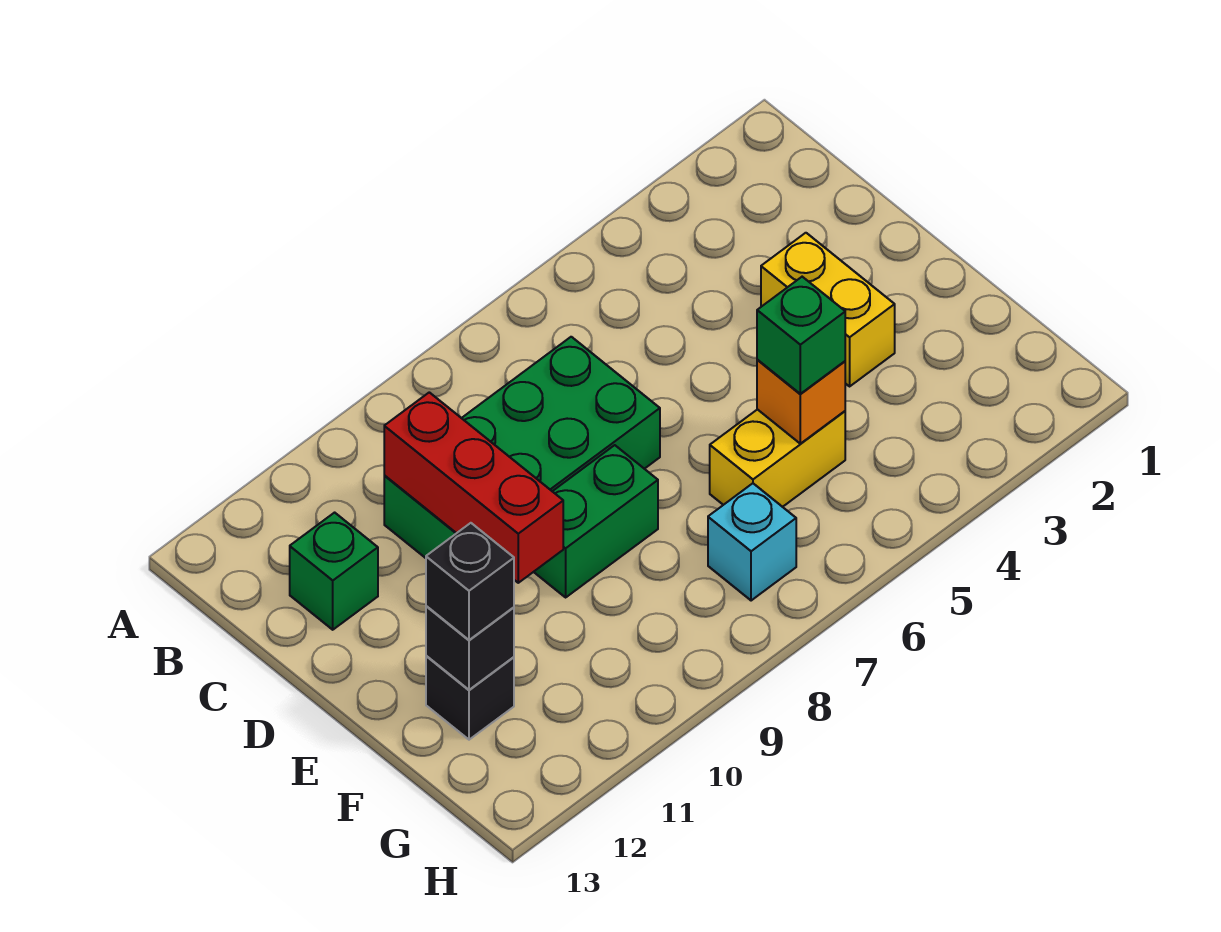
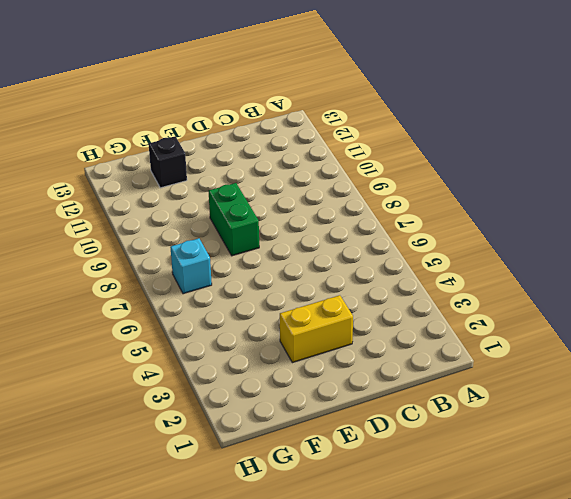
none -> green 2x4 brick [384,337,660,558]
none -> green 1x1 brick [290,513,378,630]
none -> yellow 1x2 brick [710,409,845,507]

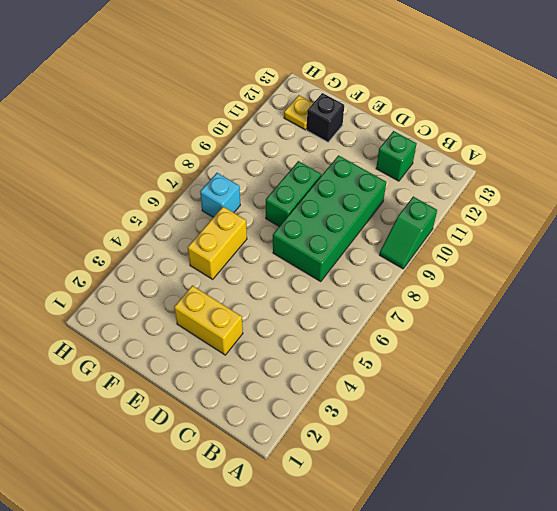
green 1x2 slope [379,197,437,269] -> none
yellow 1x1 plate [284,95,313,130] -> none
none -> red 1x3 brick [384,392,563,583]
none -> orange 1x1 brick [757,360,845,444]
none -> black 1x1 brick [426,606,514,690]

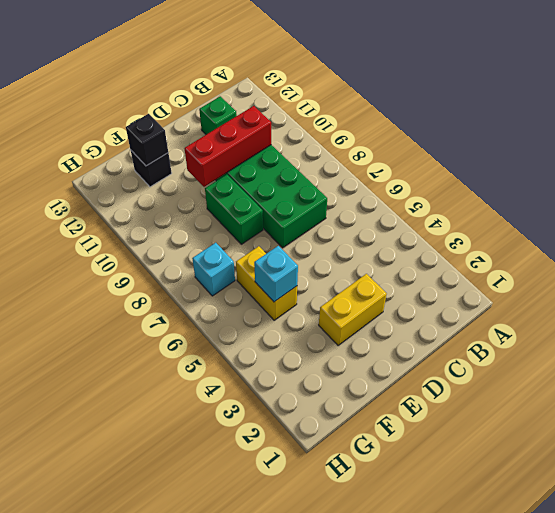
cyan 1x1 brick [254,246,298,302] -> orange 1x1 brick [757,360,845,444]
none -> green 1x1 brick [757,277,845,394]
none -> black 1x1 brick [426,523,514,640]

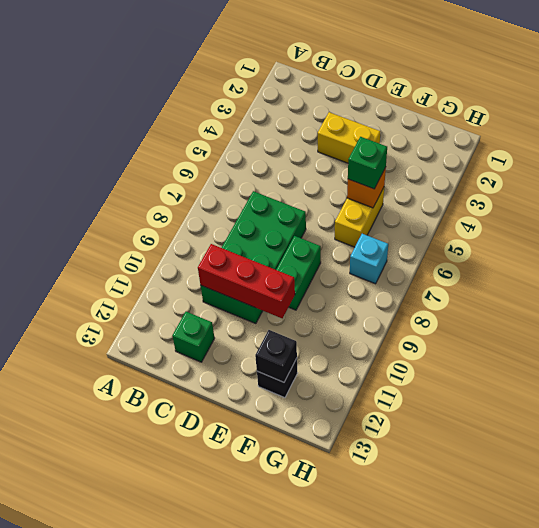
none -> black 1x1 brick [426,523,514,640]

